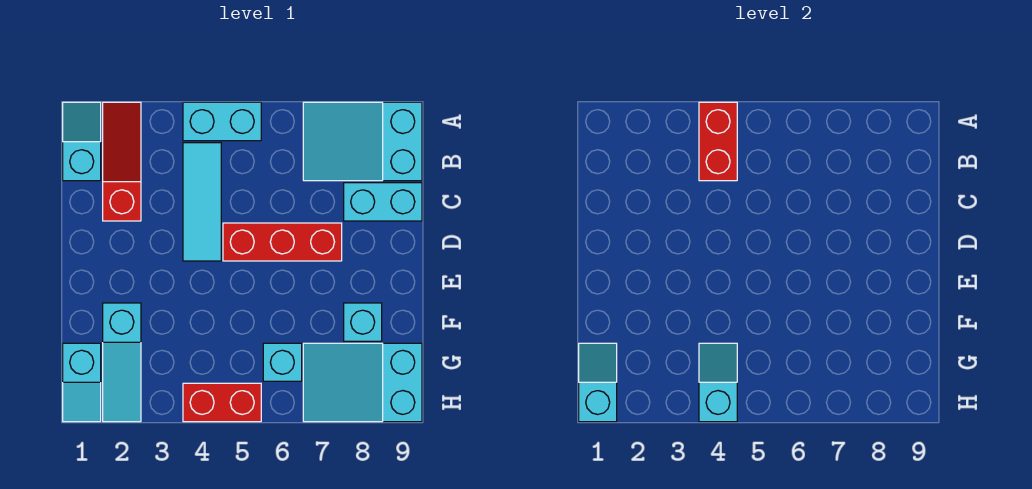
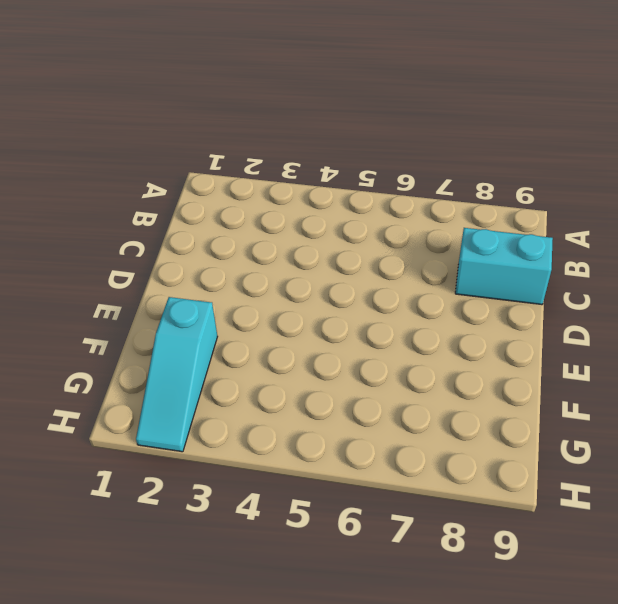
none -> cyan 1x2 slope [63,102,101,181]
none -> red 1x3 slope [103,102,141,221]
none -> cyan 1x2 brick [183,102,261,141]

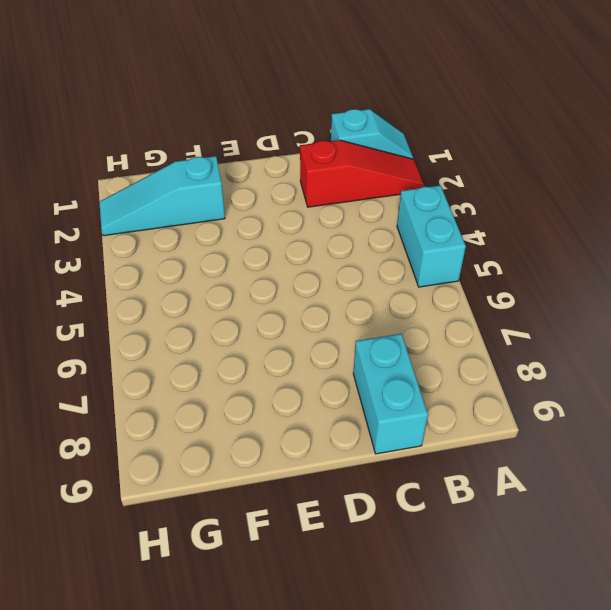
none -> cyan 2x3 slope [303,102,422,181]
none -> cyan 1x3 tile [183,143,221,261]
none -> red 1x3 brick [223,223,342,261]

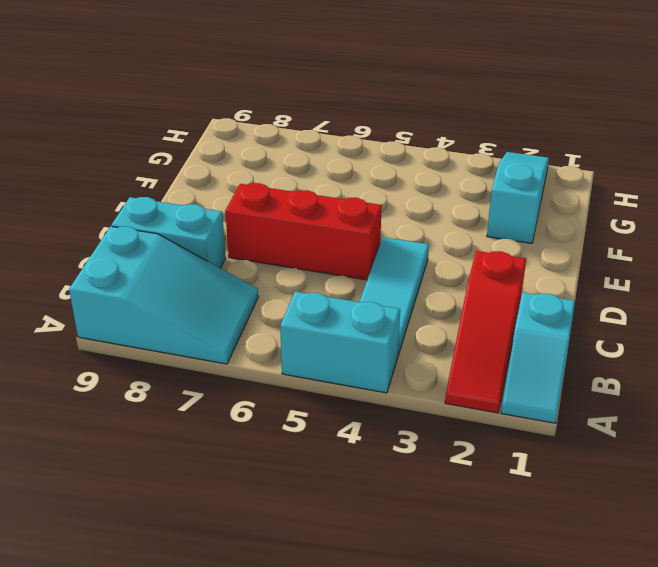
none -> cyan 1x1 brick [344,303,382,341]
none -> cyan 1x2 slope [63,343,101,422]
none -> cyan 1x1 brick [263,343,302,381]

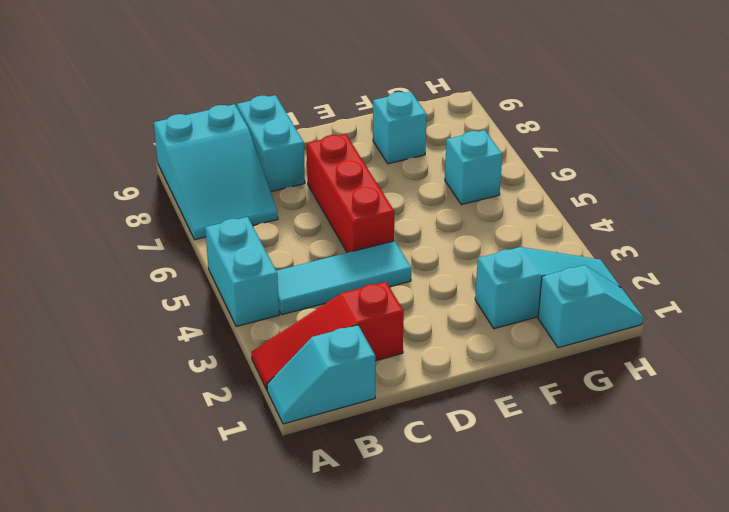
none -> cyan 2x3 slope [303,343,422,422]
none -> red 1x2 brick [183,383,261,422]
none -> red 1x2 brick [699,102,737,181]

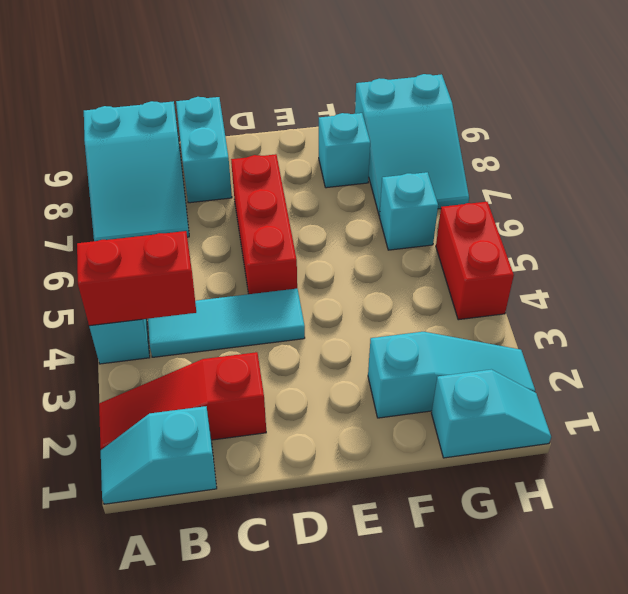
none -> cyan 1x2 slope [579,343,617,422]
none -> cyan 1x2 slope [699,343,737,422]

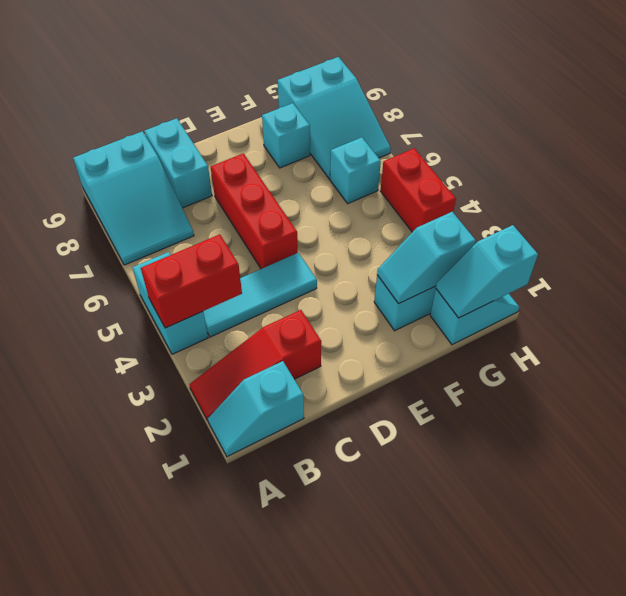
cyan 1x2 slope [377,212,476,304] -> cyan 1x2 slope moved to [699,343,737,422]

